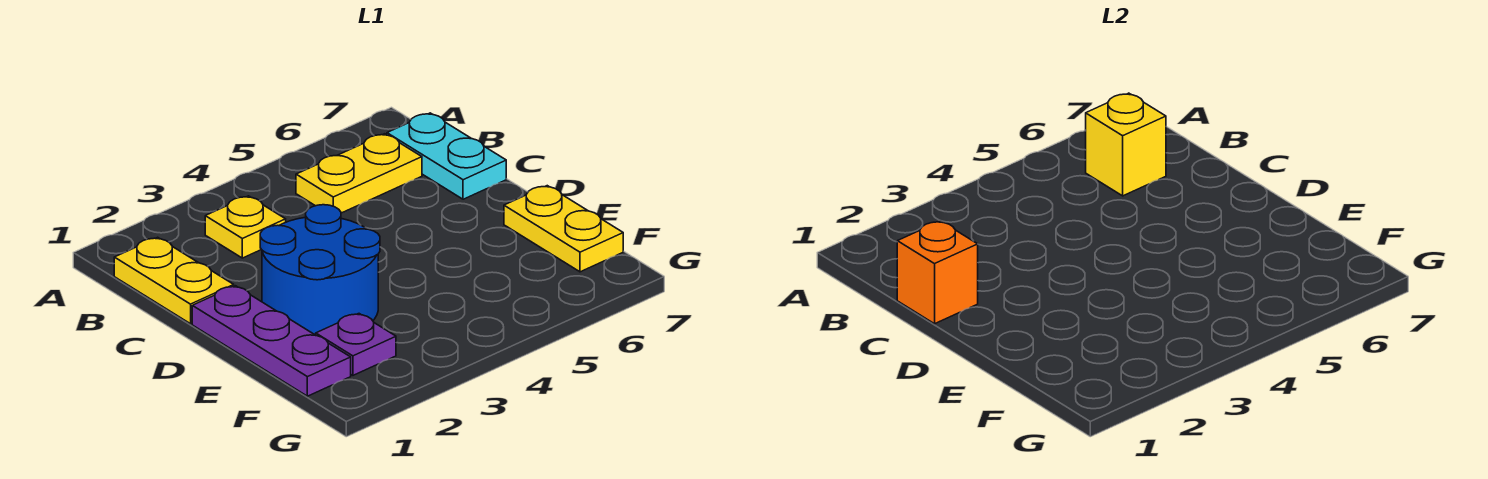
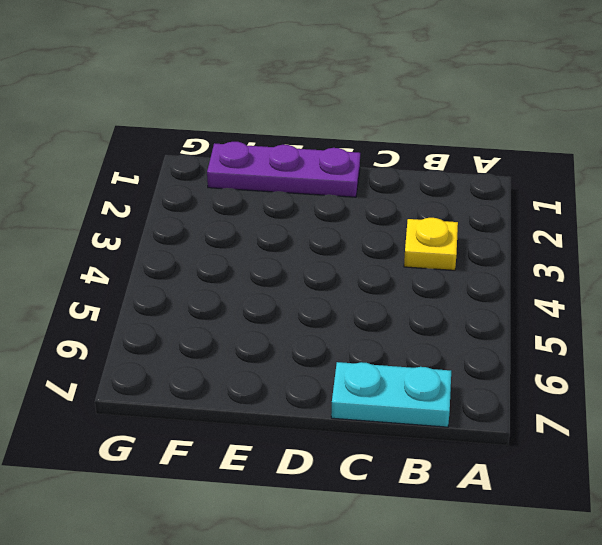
none -> yellow 1x2 plate [114,237,234,324]
none -> yellow 1x2 plate [296,134,422,213]

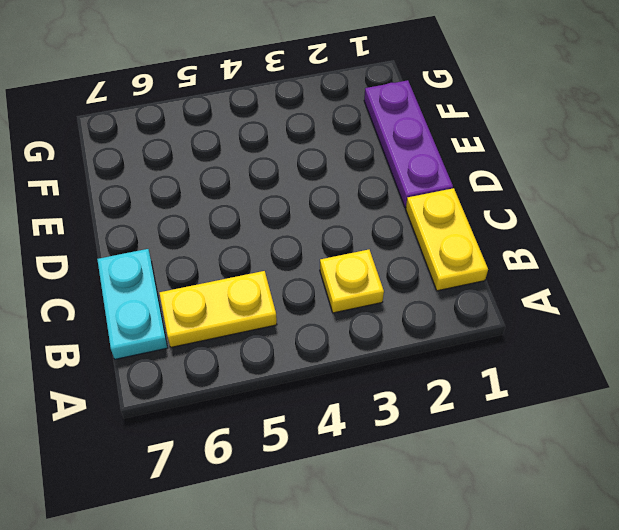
none -> blue 2x2 round brick [260,205,380,335]
none -> yellow 1x2 plate [504,186,623,272]

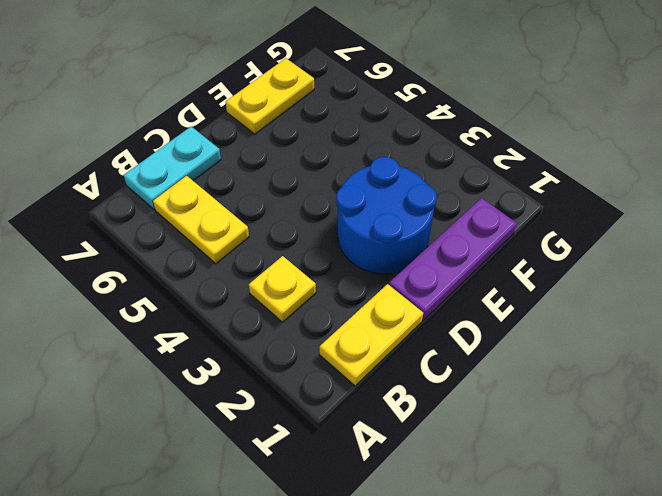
none -> purple 1x1 plate [316,314,396,375]
none -> yellow 1x1 brick [1086,93,1166,196]

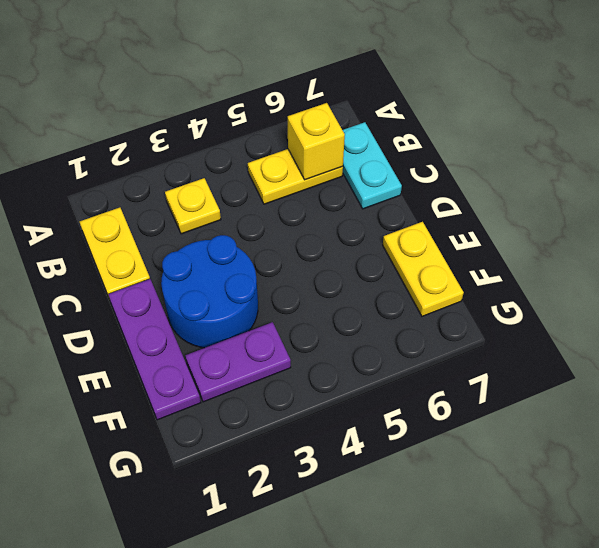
purple 1x2 plate [185,322,291,402] -> purple 1x1 plate [316,314,396,375]
none -> orange 1x1 brick [897,221,978,324]

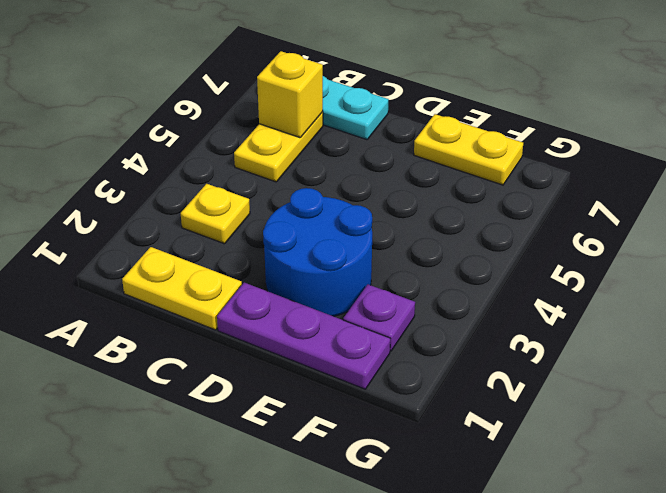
none -> orange 1x1 brick [897,221,978,324]

